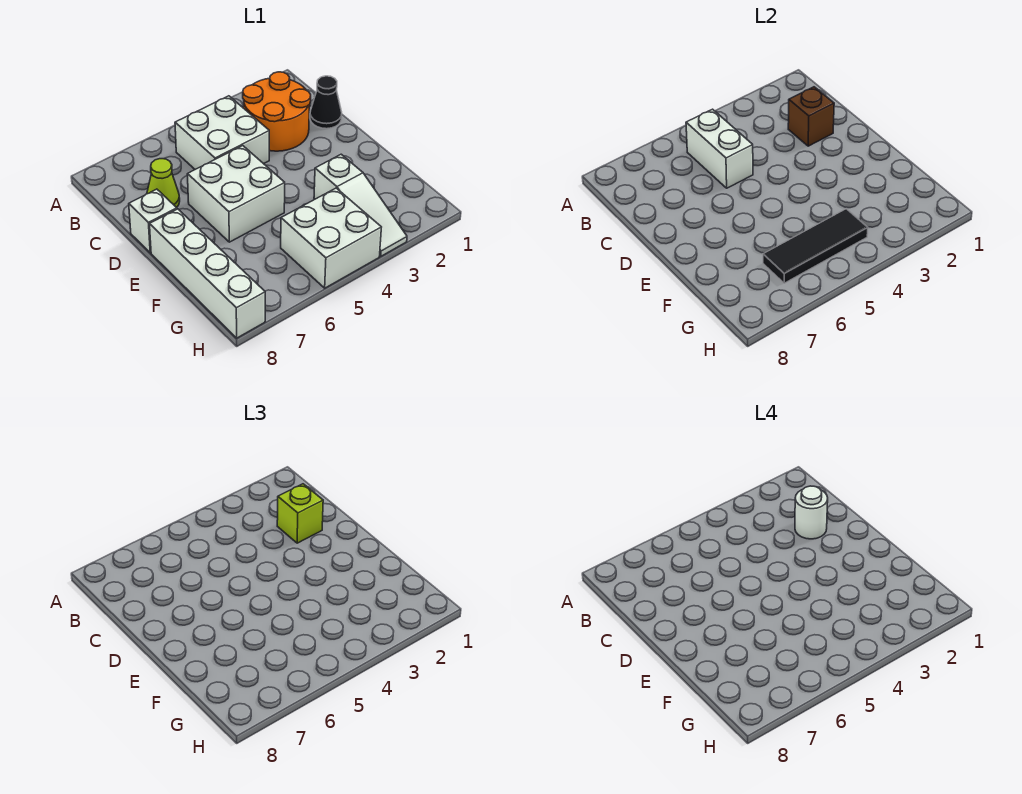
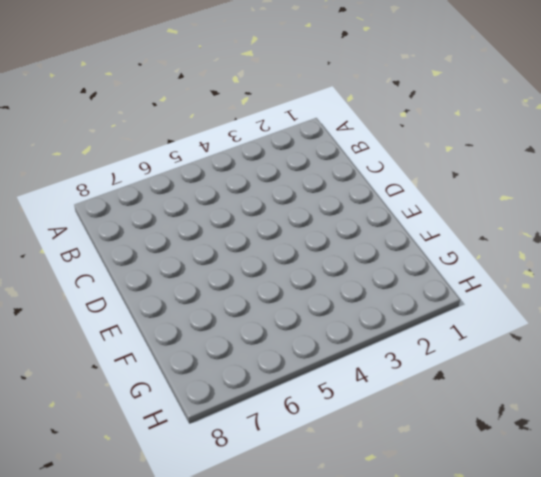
none -> orange 2x2 round brick [243,72,311,151]
none -> white 2x2 brick [175,96,269,169]
none -> black 1x1 cone [310,76,342,129]

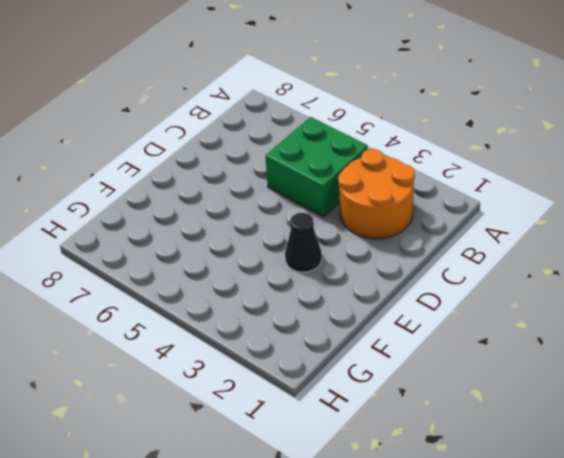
green 2x2 brick [265,117,367,217] -> white 2x2 brick [175,96,269,169]
black 1x1 cone [285,213,322,272] -> black 1x1 cone moved to [310,76,342,129]
none -> lime 1x1 cone [147,159,180,208]
none -> white 2x2 brick [187,146,285,242]
none -> white 1x1 brick [129,189,177,253]

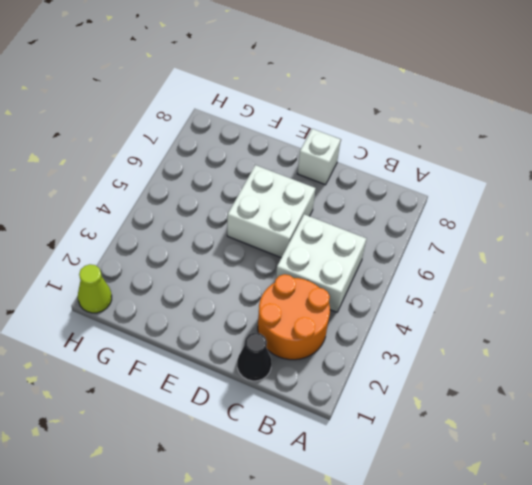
lime 1x1 cone [78,264,112,313] -> lime 1x1 cone moved to [147,159,180,208]
none -> white 1x4 brick [150,209,265,338]
none -> white 1x3 slope [314,154,407,256]
none -> white 2x2 brick [281,188,381,288]

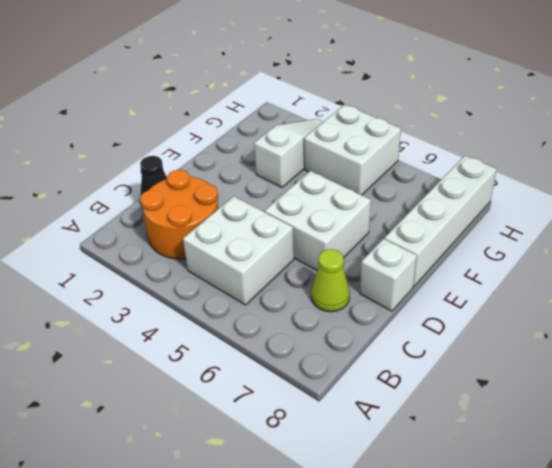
none -> white 1x2 brick [686,109,753,188]
none -> brown 1x1 brick [788,87,834,146]
none -> black 1x3 tile [763,209,868,283]

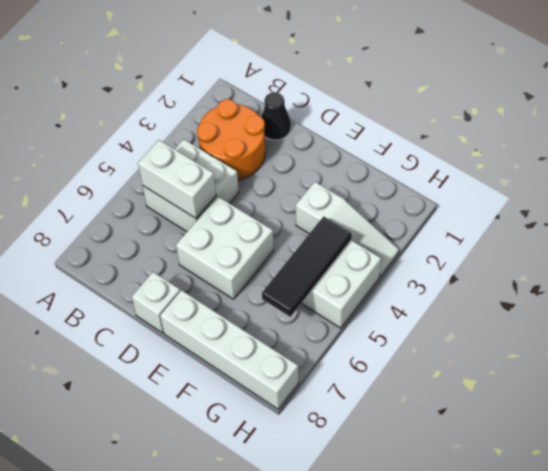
none -> lime 1x1 cone [147,159,180,208]
none -> brown 1x1 brick [788,87,834,146]
none -> lime 1x1 brick [277,484,323,543]

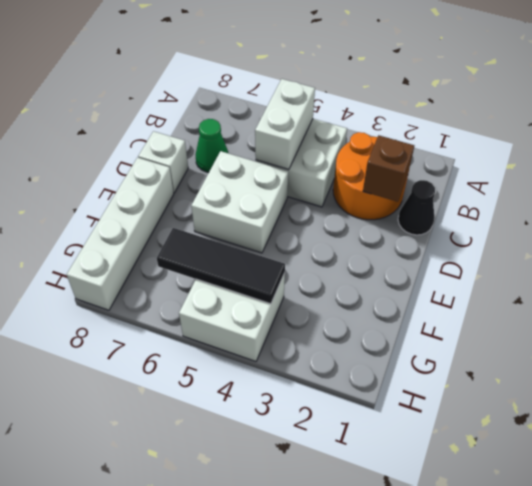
green 1x1 cone [196,119,228,172] -> lime 1x1 cone [147,159,180,208]
none -> white 1x3 slope [314,154,407,256]
none -> lime 1x1 brick [277,484,323,543]
none -> white 1x1 round brick [795,486,828,539]

